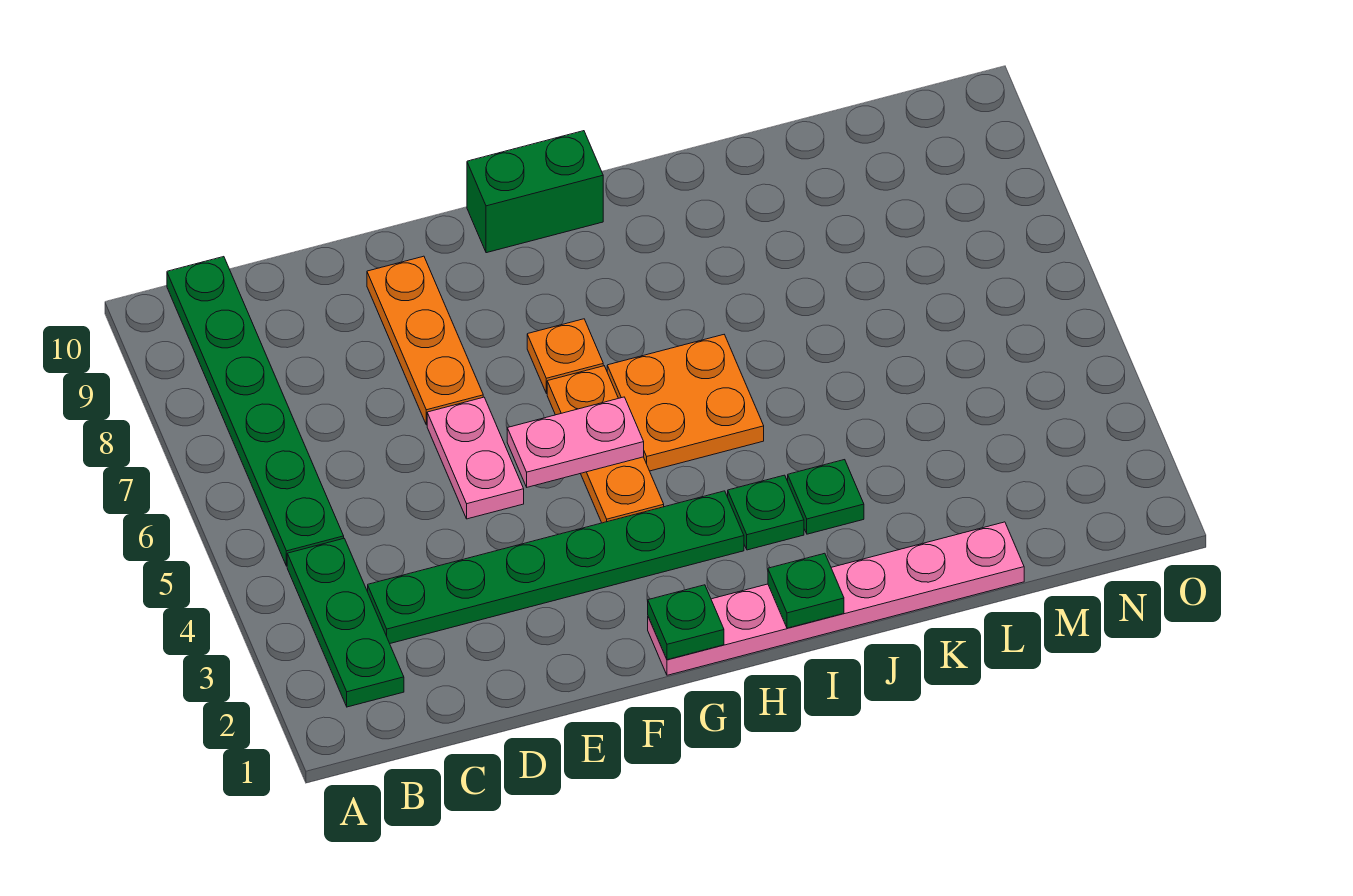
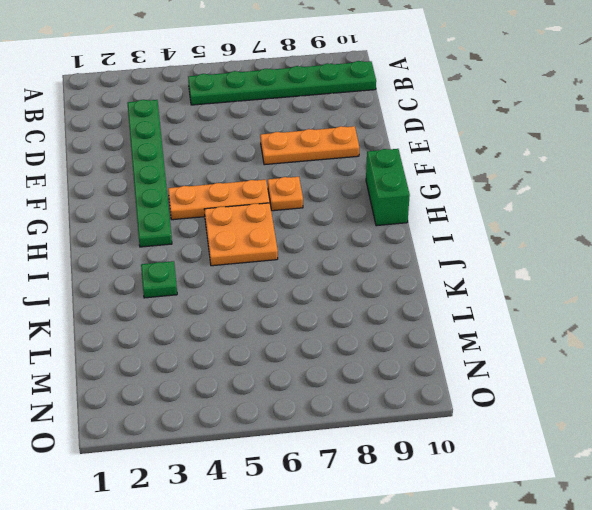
none -> green 1x3 plate [287,539,404,707]
none -> pink 1x2 plate [427,397,524,519]
none -> pink 1x6 plate [648,522,1024,675]

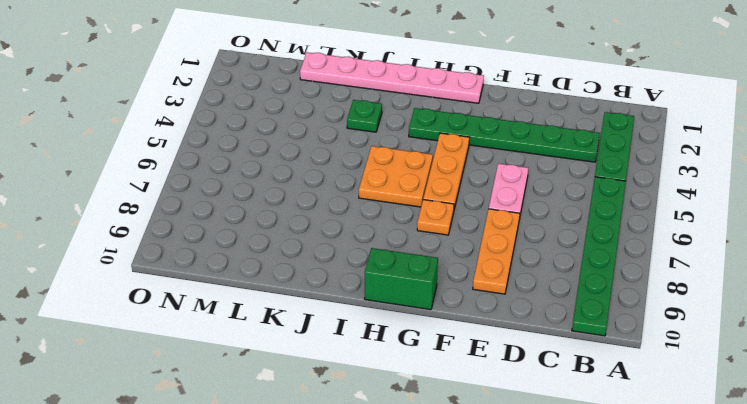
none -> green 1x1 plate [728,475,804,550]
none -> pink 1x2 plate [507,397,644,487]
none -> green 1x1 plate [648,585,724,660]

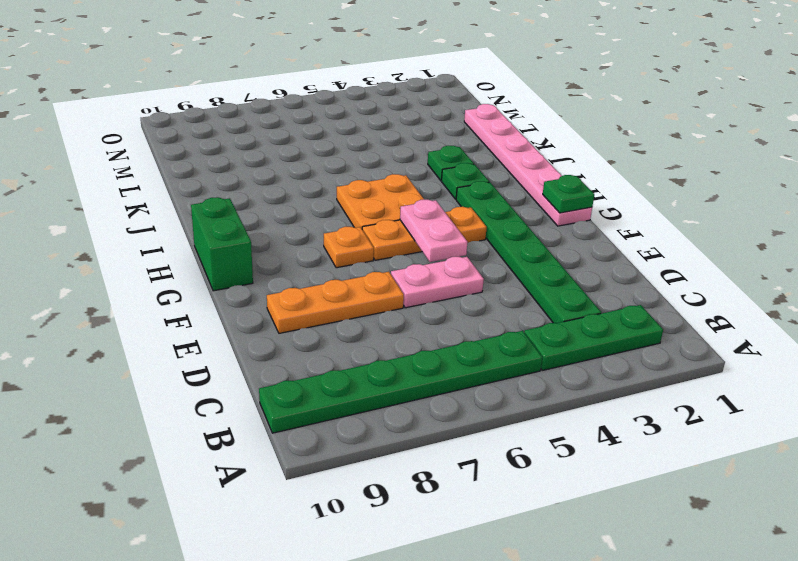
none -> green 1x1 plate [768,553,844,628]

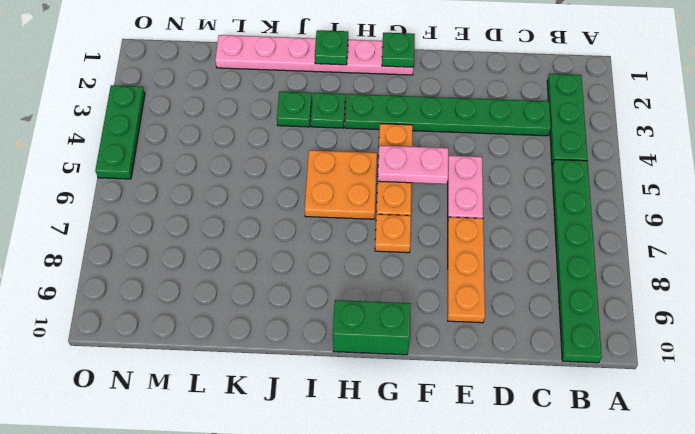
green 1x3 plate [95,85,145,179] -> none

